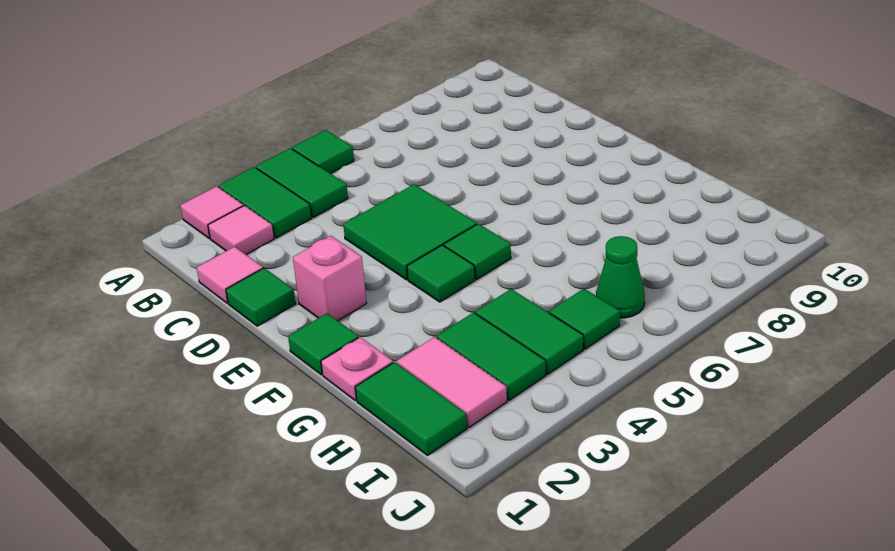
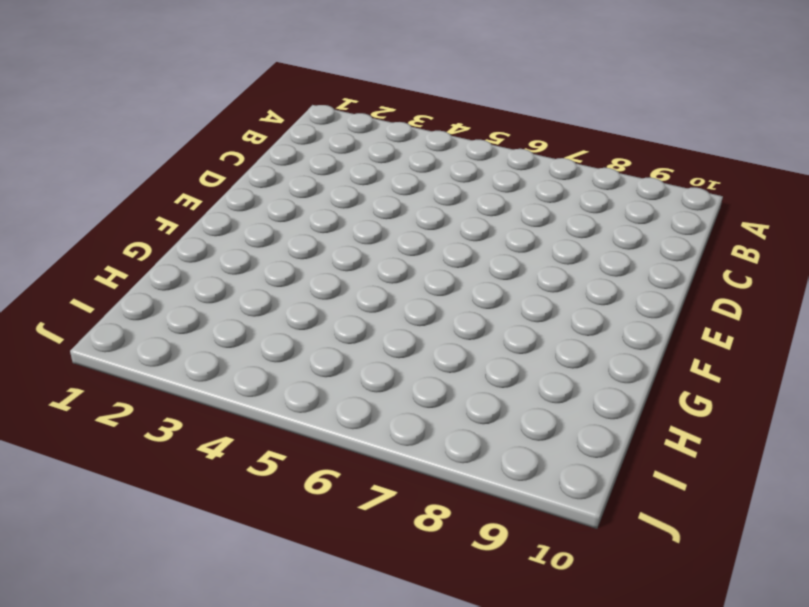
none -> pink 1x1 tile [180,186,243,239]
none -> green 1x2 tile [219,167,312,238]
none -> green 1x2 tile [256,148,348,217]

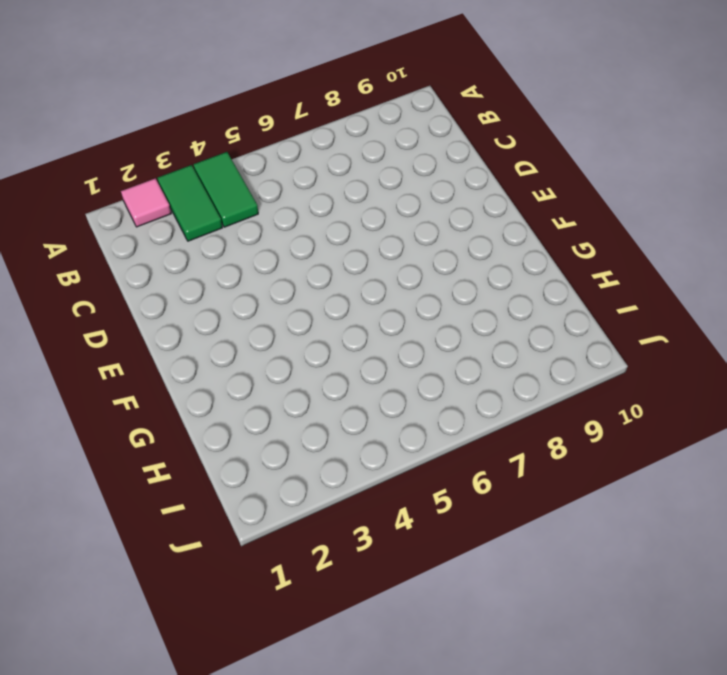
none -> green 1x1 tile [292,130,354,174]
none -> pink 1x1 tile [208,205,274,254]
none -> pink 1x1 tile [197,247,263,303]

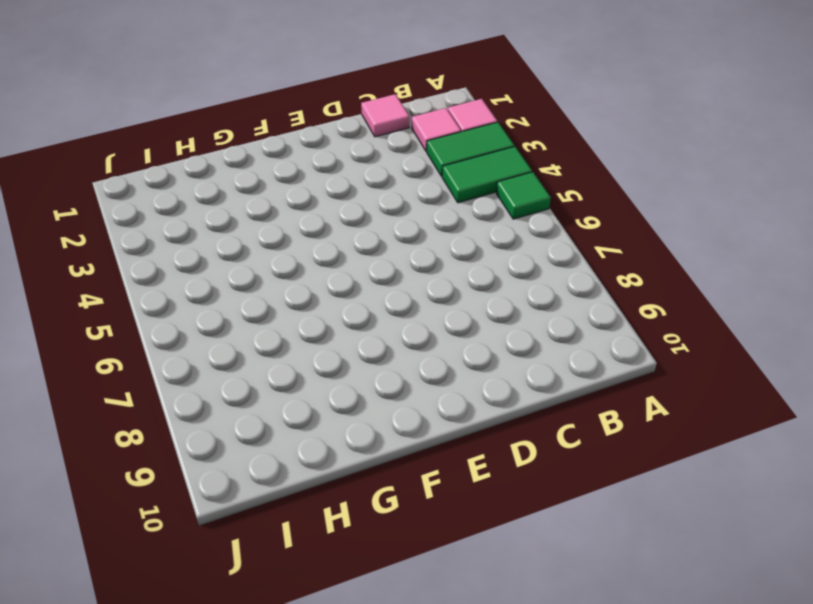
none -> green 1x1 tile [226,268,296,326]
none -> green 2x2 tile [343,184,477,280]
none -> pink 1x1 brick [293,236,367,321]

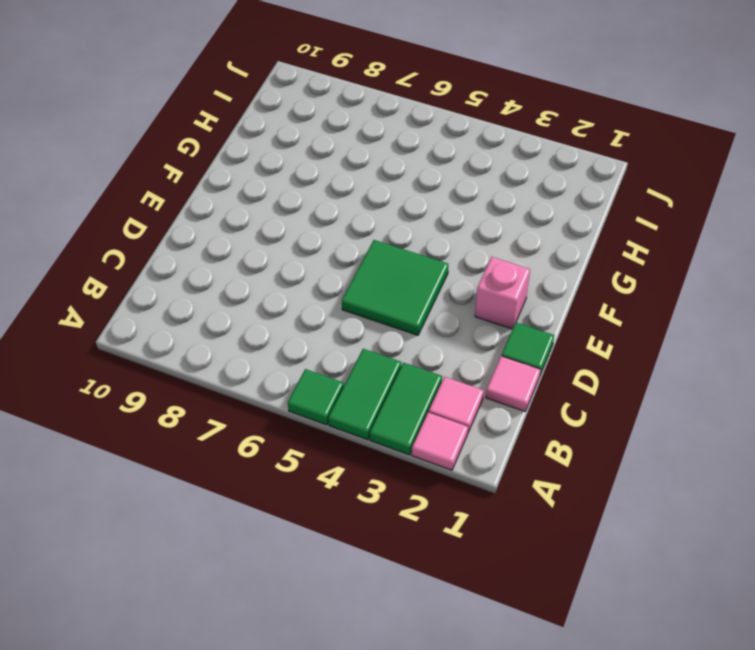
none -> green 1x1 tile [288,313,359,375]
none -> green 1x1 tile [407,245,475,302]
none -> green 1x1 tile [444,224,511,279]

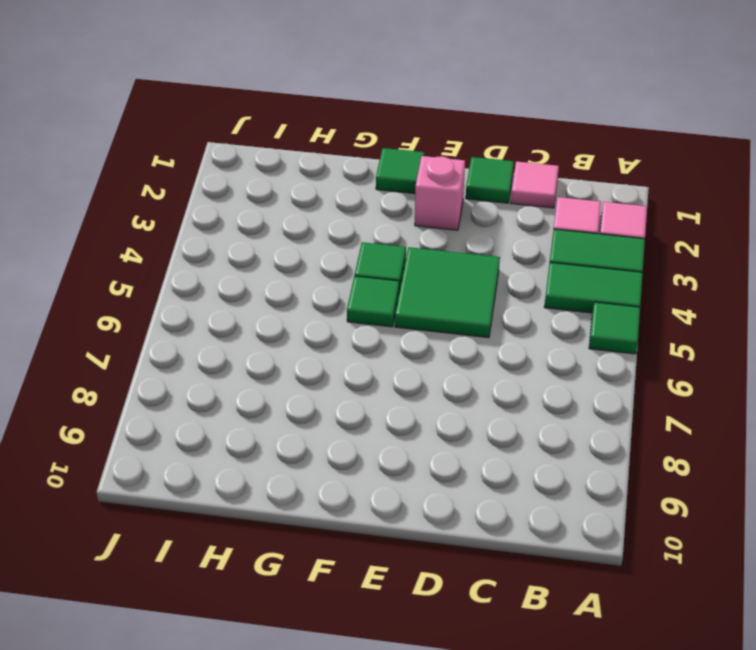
none -> pink 1x1 plate [321,337,393,401]
none -> green 1x2 tile [355,362,467,455]
none -> pink 1x2 tile [397,337,507,427]

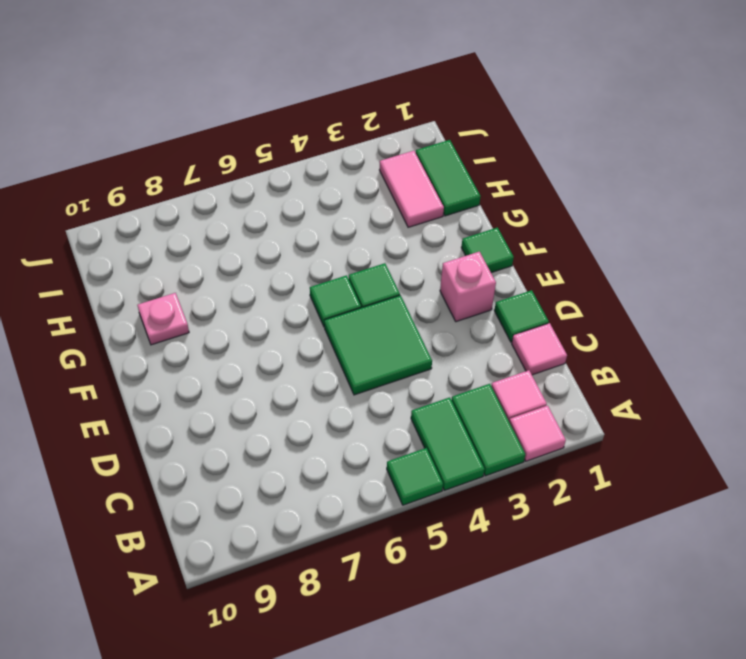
pink 1x1 plate [137,293,189,345] -> pink 1x1 plate moved to [321,337,393,401]
none -> green 1x2 tile [437,313,546,400]
none -> green 1x2 tile [475,289,583,374]
none -> green 1x1 tile [549,289,620,349]

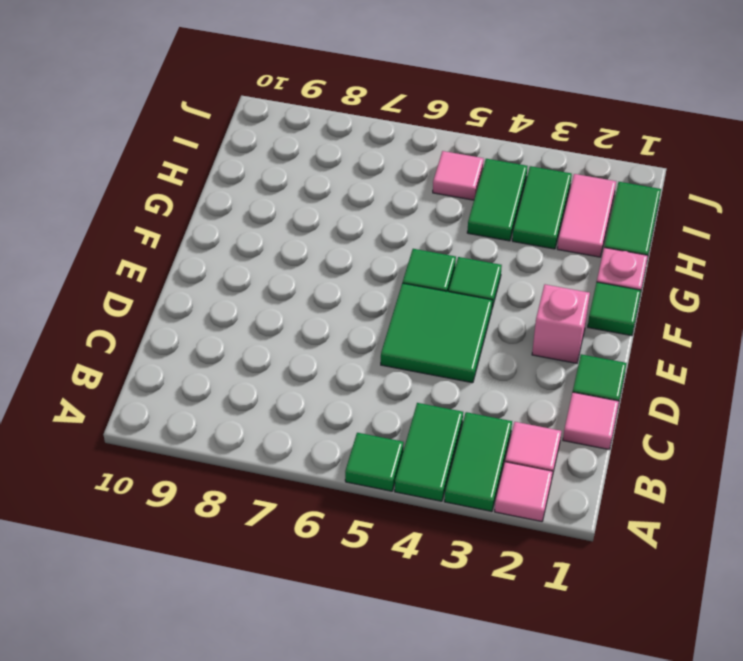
pink 1x1 tile [433,151,484,200] -> green 1x1 tile [549,289,620,349]
none -> green 1x1 cone [596,236,645,318]

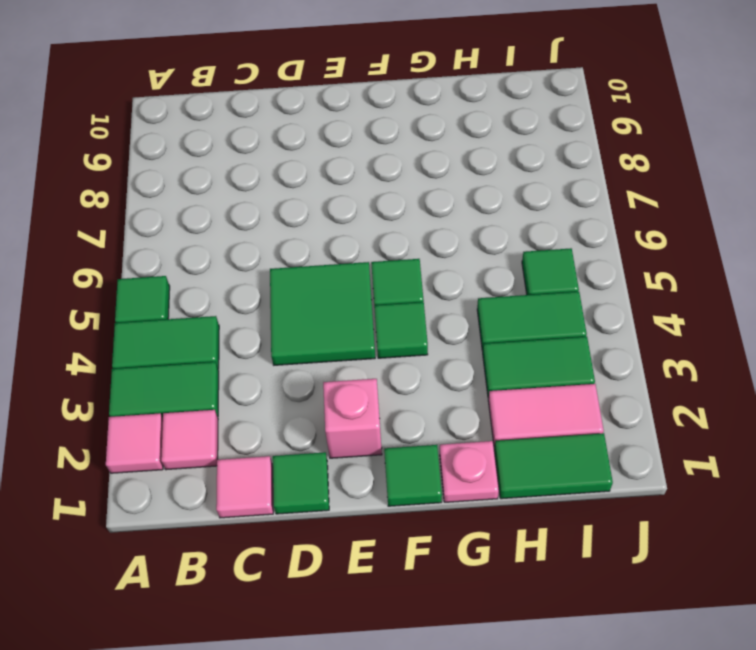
none -> green 1x1 cone [596,236,645,318]

